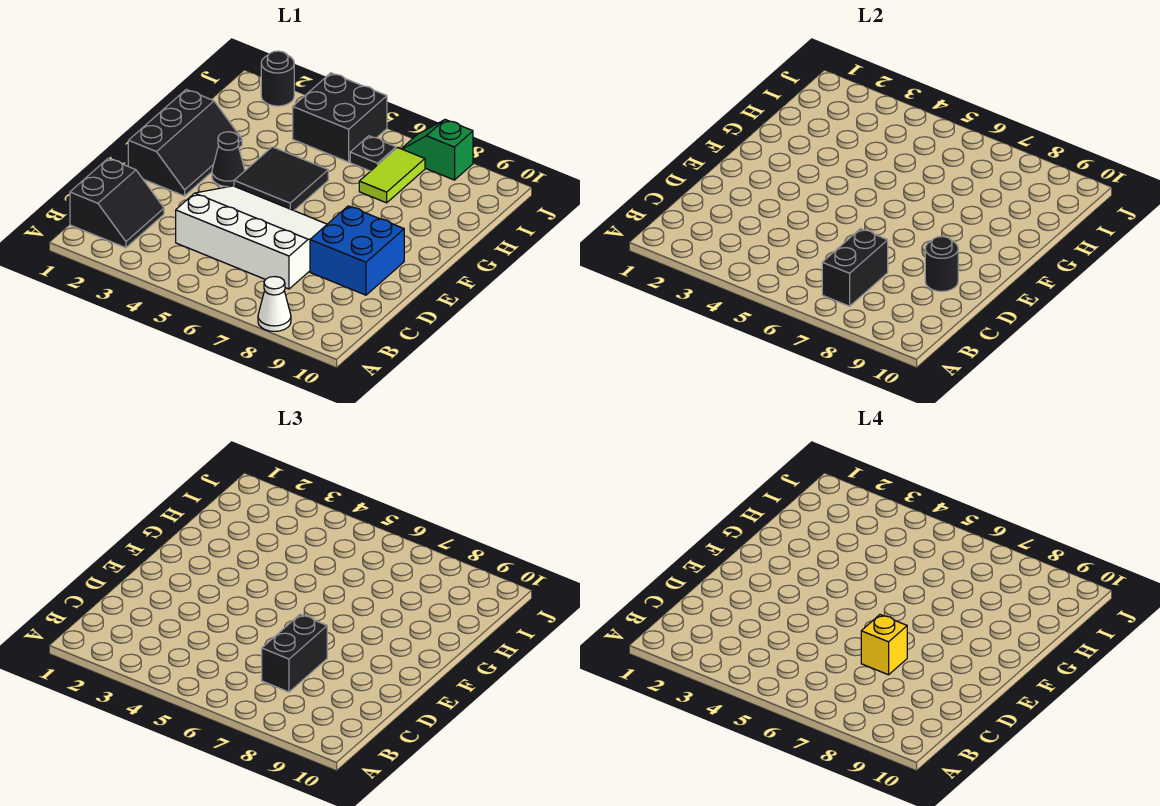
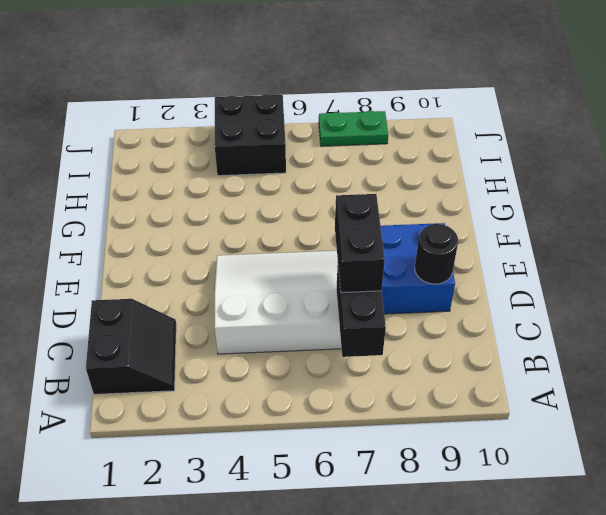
green 1x2 plate [319,111,388,146] -> green 1x2 slope [402,120,473,180]
none -> white 1x1 cone [258,277,291,331]
none -> black 2x3 slope [128,90,242,196]
none -> black 1x1 cone [212,132,245,187]

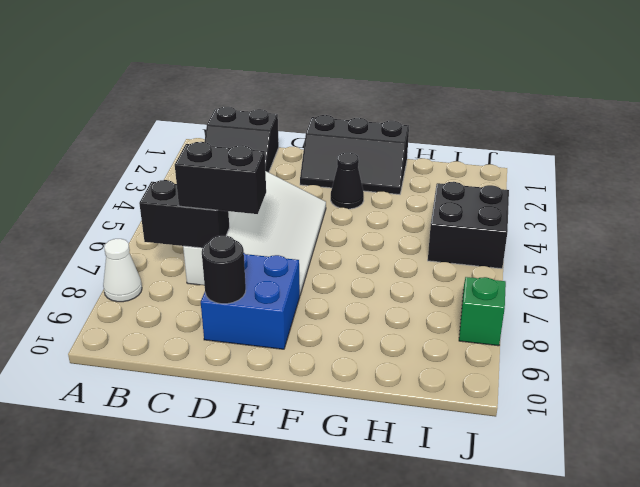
none -> black 2x2 tile [234,147,328,210]
none -> lime 1x2 tile [359,148,425,203]
none -> black 1x1 plate [350,136,396,171]

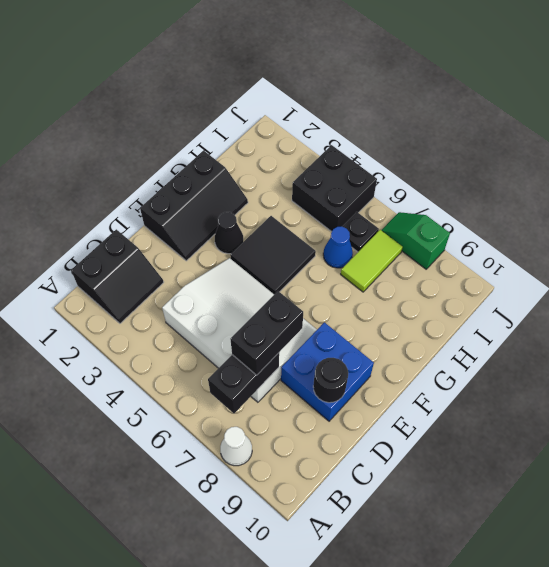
blue 1x1 cone [323,227,353,268] -> none
none -> black 1x1 round brick [261,51,294,106]
none -> yellow 1x1 brick [861,615,907,675]

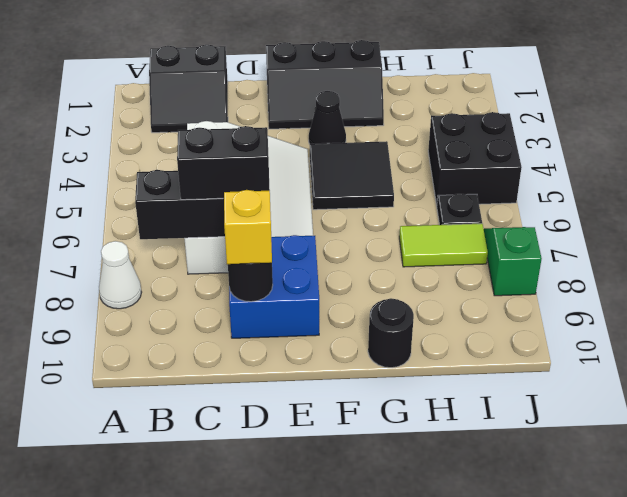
yellow 1x1 brick [224,190,272,264] -> yellow 1x1 brick moved to [861,615,907,675]
black 1x1 round brick [368,298,414,368] -> black 1x1 round brick moved to [261,51,294,106]

